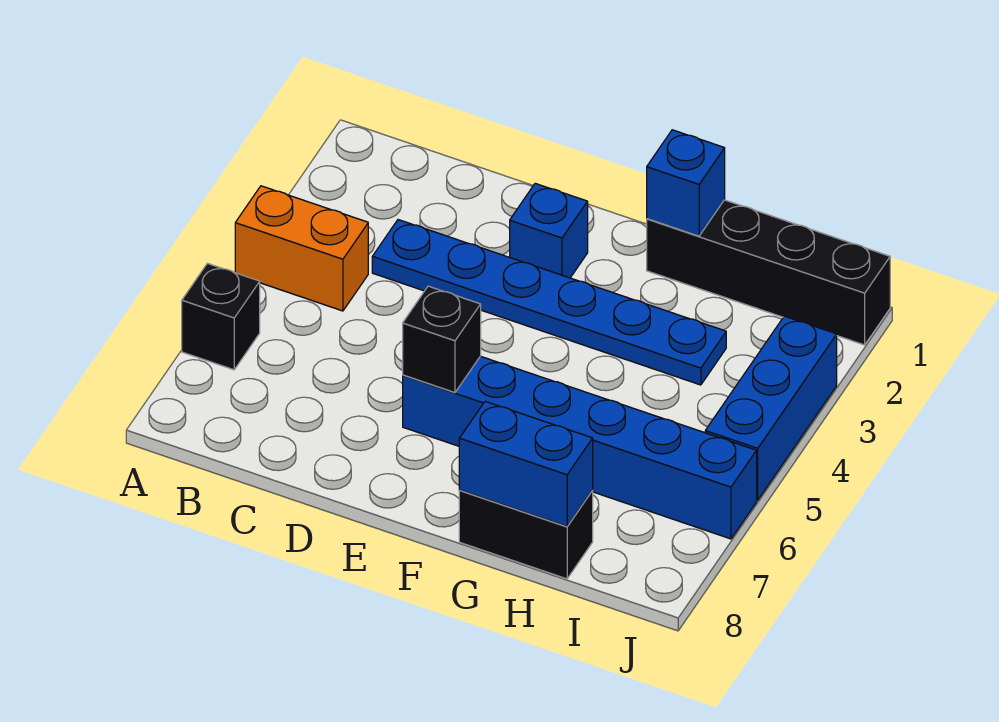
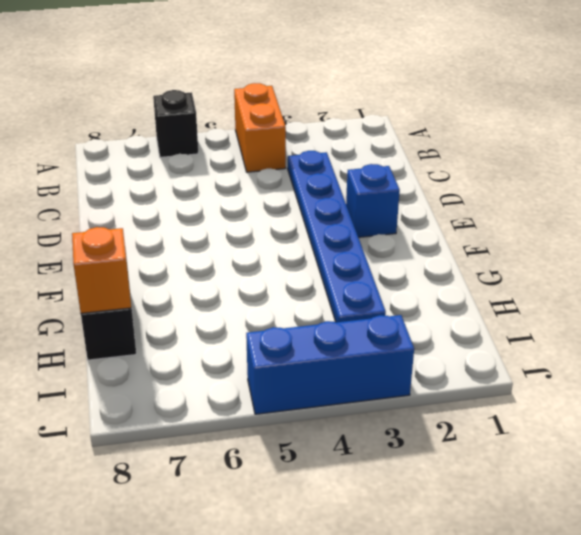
orange 1x1 brick [72,227,131,313] -> blue 1x2 brick [459,401,593,526]
none -> blue 1x6 brick [403,356,757,539]
none -> black 1x4 brick [647,200,890,345]

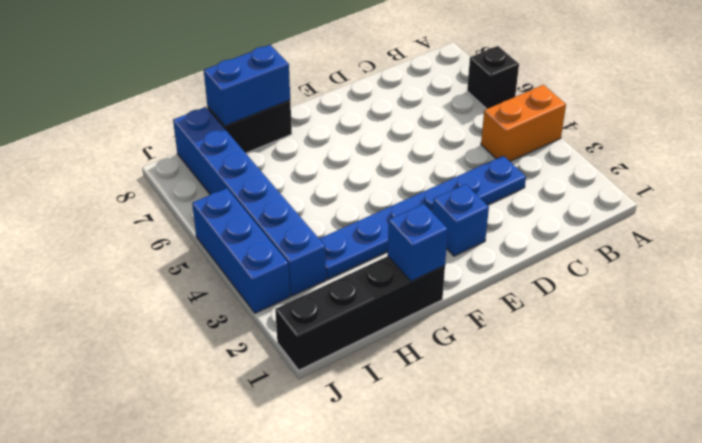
blue 1x6 brick [173,107,326,296] -> blue 1x6 brick turned to [403,356,757,539]
none -> black 1x1 brick [403,286,481,393]

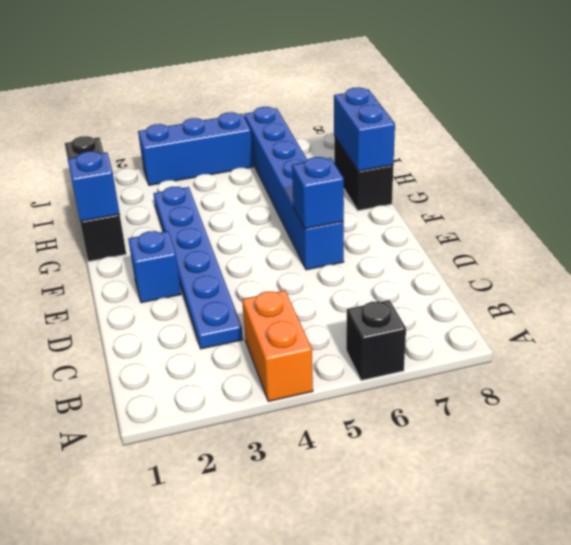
blue 1x1 brick [292,157,344,229] -> black 1x1 brick [403,286,481,393]

